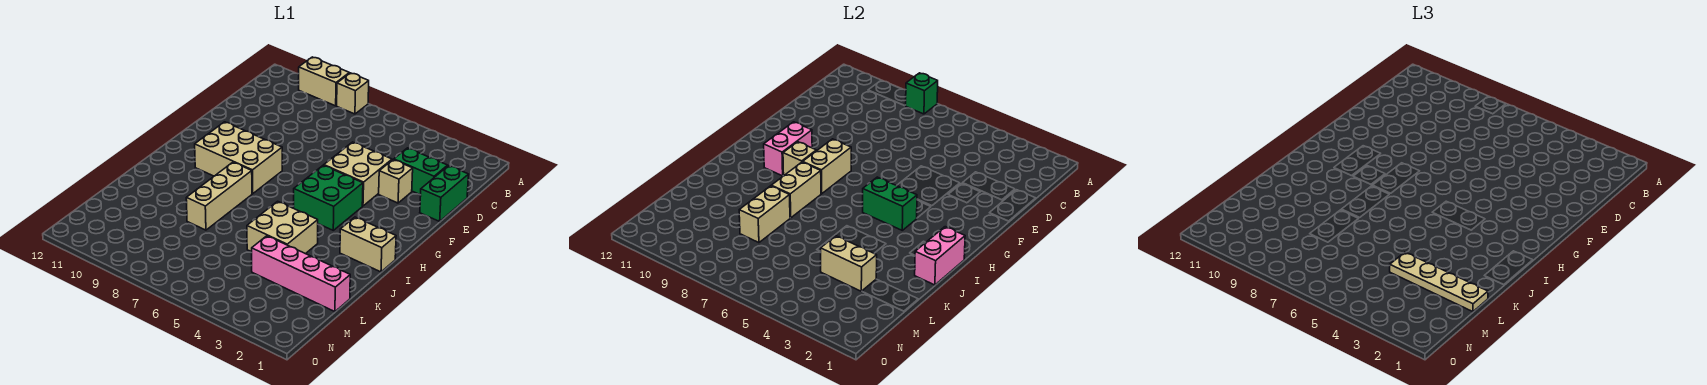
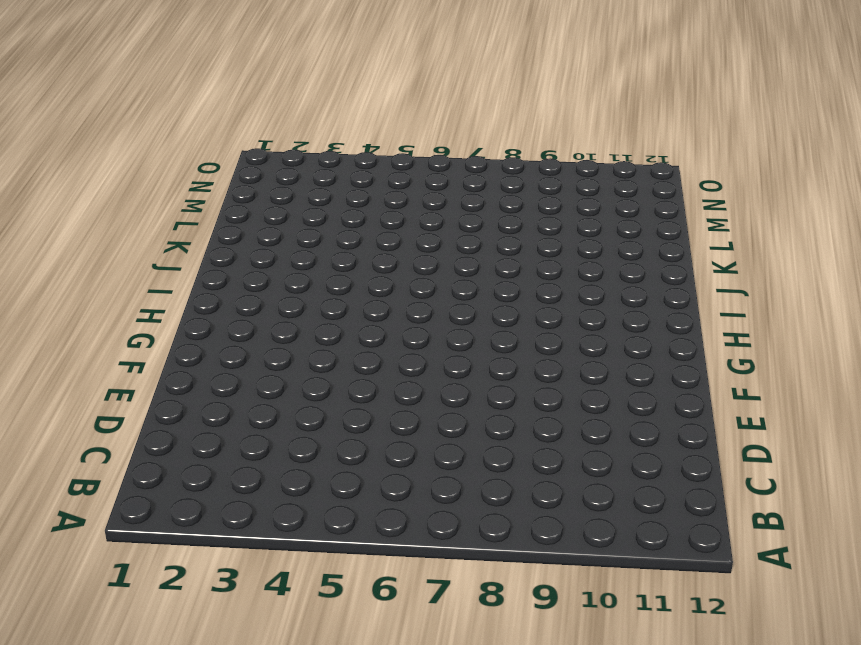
none -> tan 1x1 brick [337,73,369,114]
none -> tan 1x2 brick [299,57,349,106]
none -> green 1x2 brick [420,166,469,221]

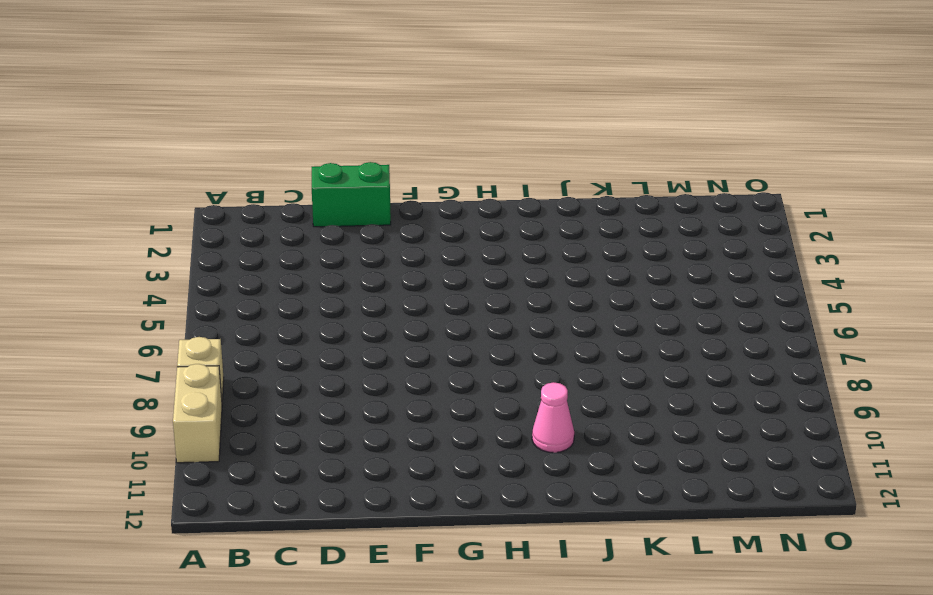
pink 1x1 cone [532,382,574,453] -> none
none -> green 1x2 brick [394,148,448,195]
none -> tan 1x1 brick [379,160,413,203]
none -> tan 2x2 brick [324,142,392,206]

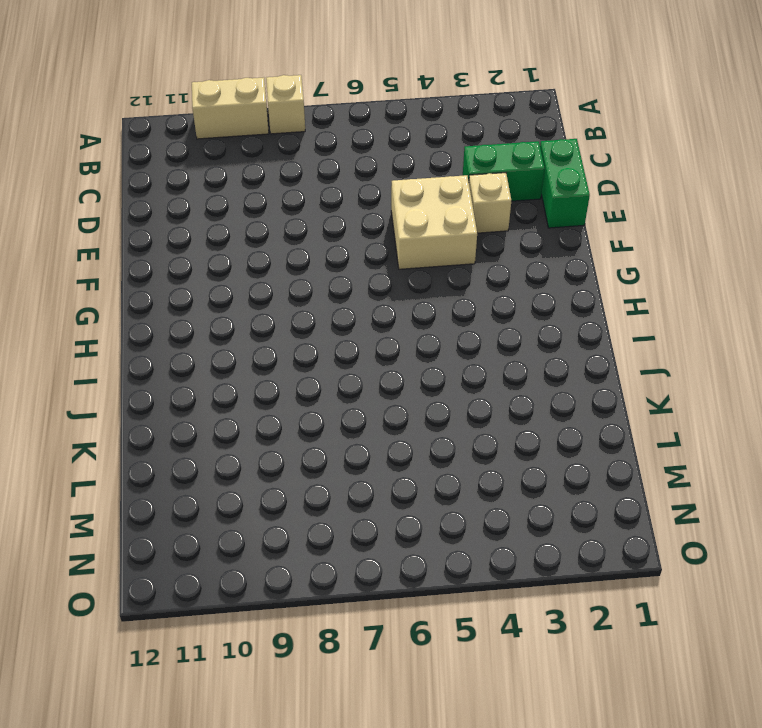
none -> green 2x2 brick [294,165,363,230]
none -> tan 2x3 brick [195,122,282,194]
none -> tan 1x2 brick [340,217,396,272]

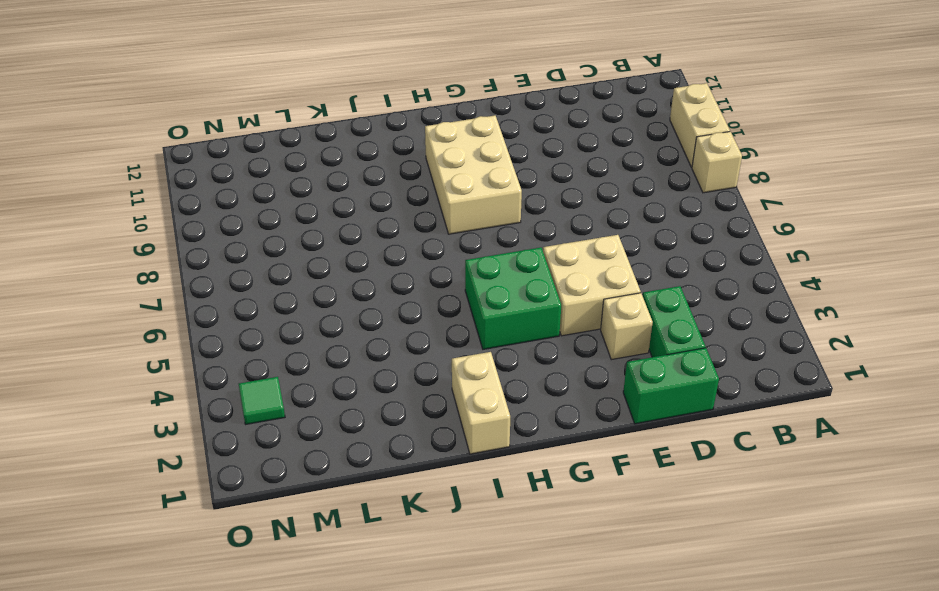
green 1x1 tile [239,377,285,424] -> none
none -> tan 1x3 brick [186,162,252,230]
none -> tan 2x2 brick [247,201,318,254]
none -> pink 1x4 brick [252,236,350,312]

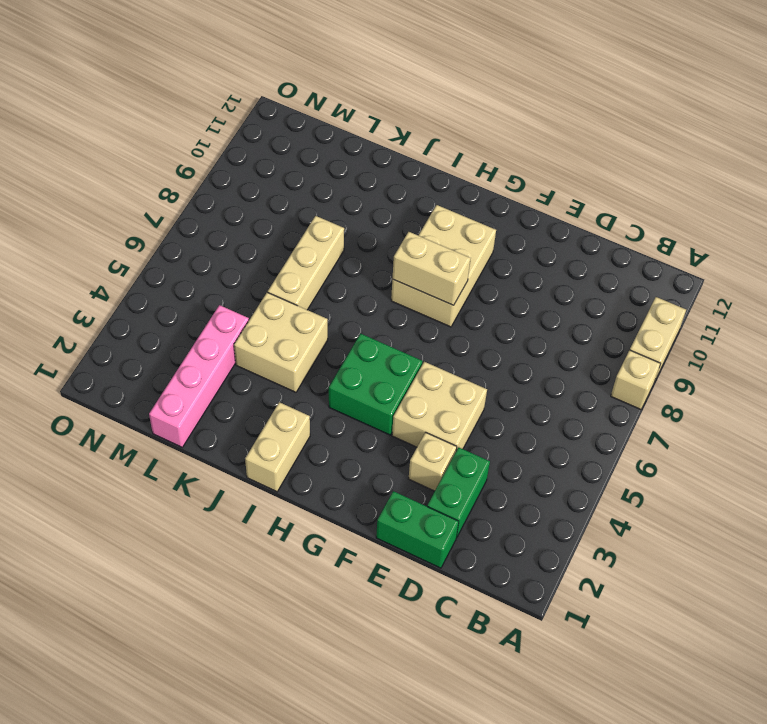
tan 1x3 brick [268,216,344,310] -> tan 1x3 brick turned to [186,162,252,230]
none -> green 1x1 brick [906,73,938,114]
none -> pink 1x2 brick [764,122,812,176]
none -> green 1x2 brick [863,177,917,230]

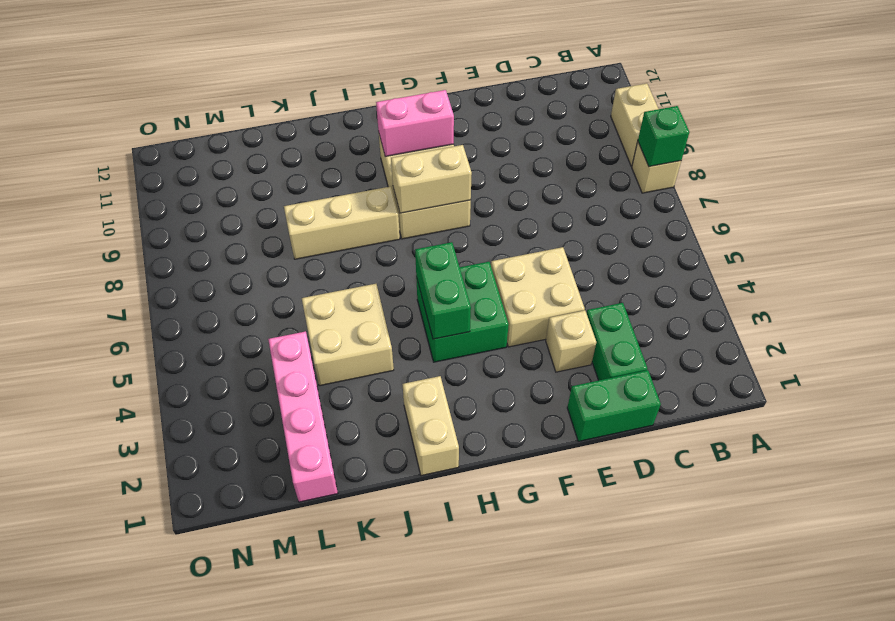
none -> tan 1x1 brick [783,142,816,175]
none -> pink 1x2 brick [915,227,965,285]
none -> tan 1x2 brick [771,162,821,218]

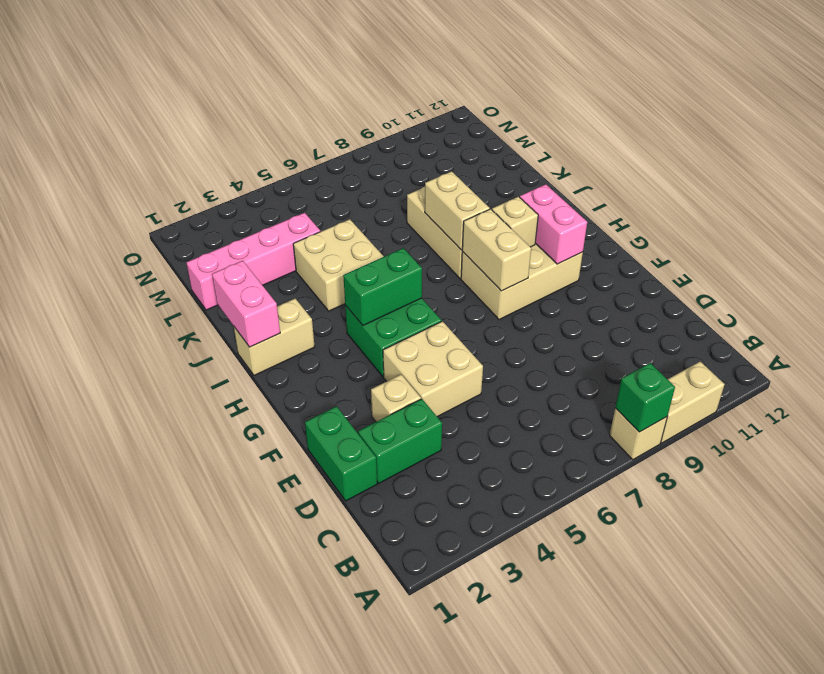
none -> tan 1x2 brick [739,186,790,243]
none -> tan 1x2 brick [821,236,877,291]
none -> tan 1x4 plate [1390,252,1488,312]

